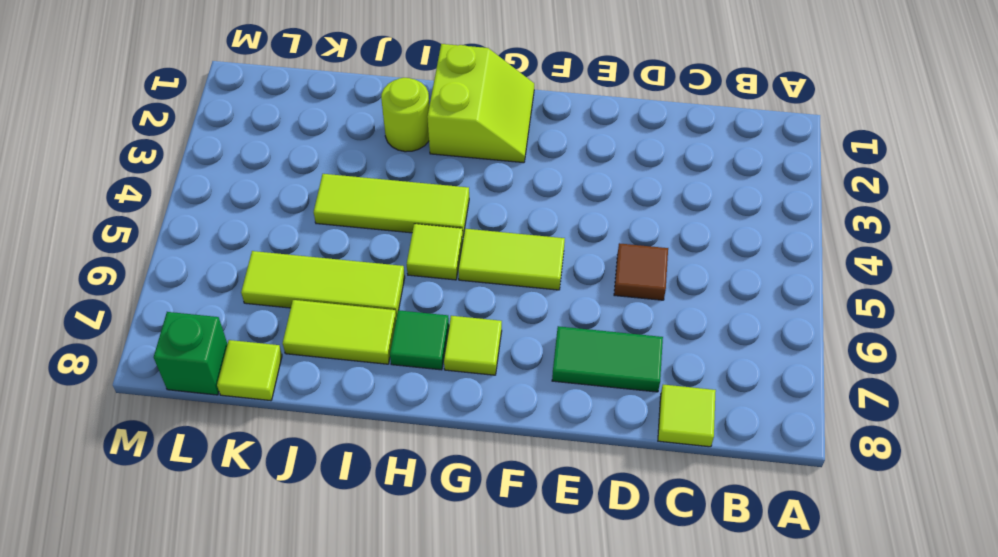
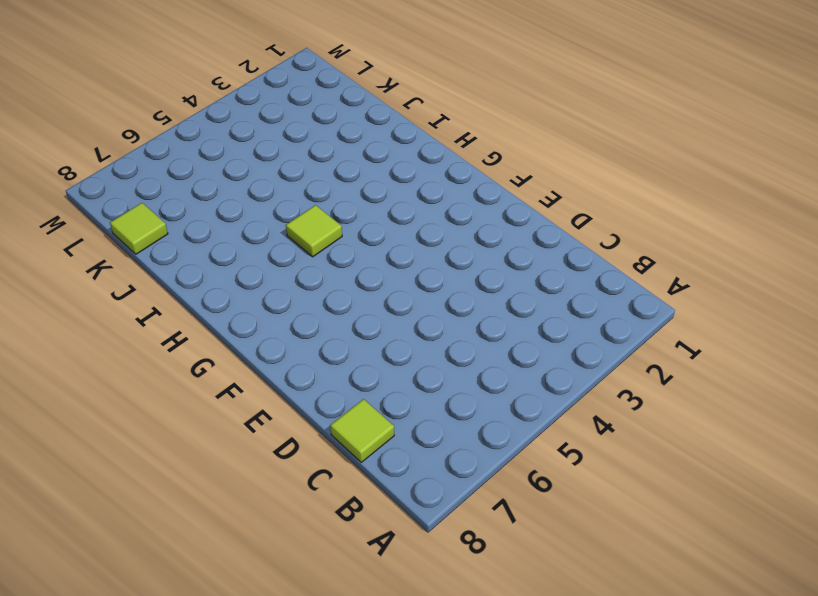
none -> brown 1x1 tile [614,243,668,300]
none -> green 1x2 tile [552,326,663,392]
none -> lime 1x2 tile [458,229,565,290]

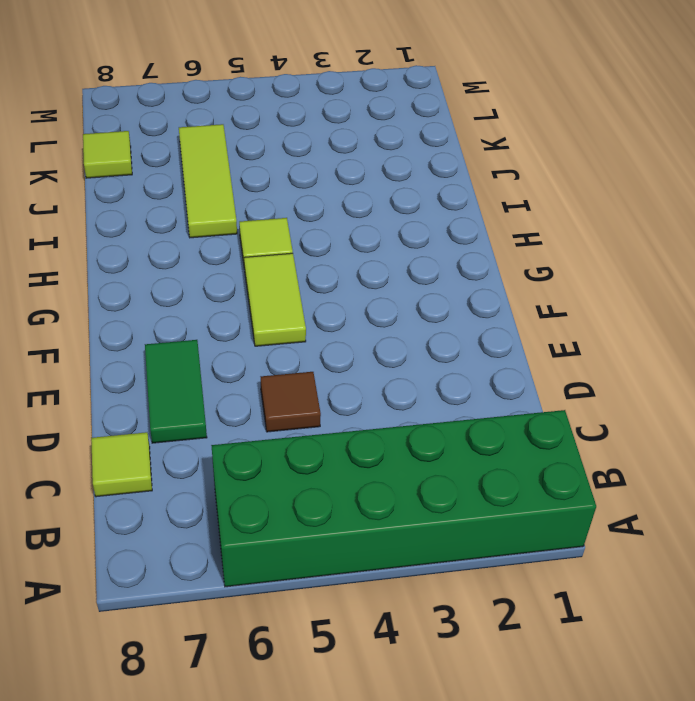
green 2x6 brick [211,410,596,587] -> none
none -> lime 2x2 slope [427,44,534,163]
none -> lime 1x1 tile [444,316,502,375]
none -> lime 1x3 tile [314,174,469,236]

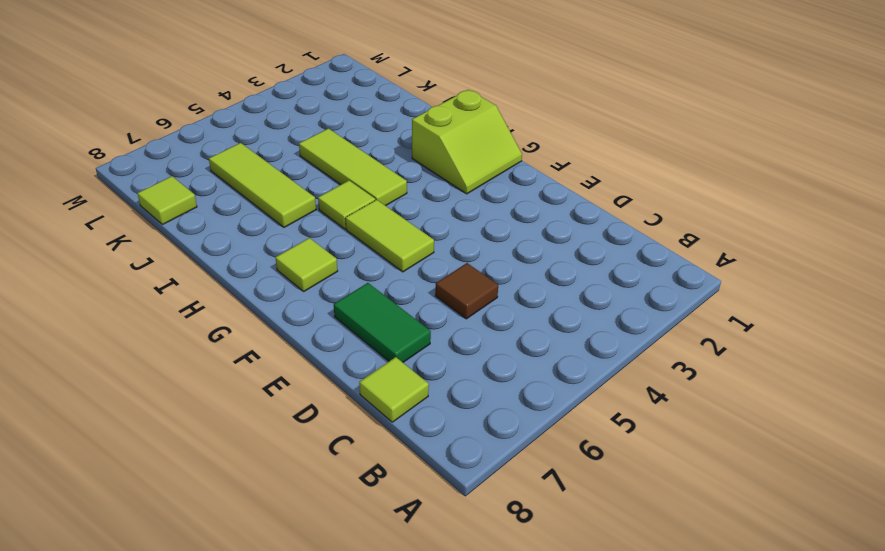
none -> green 1x1 tile [390,310,449,370]
none -> lime 1x1 round brick [381,78,429,152]
none -> lime 1x2 tile [283,300,396,364]

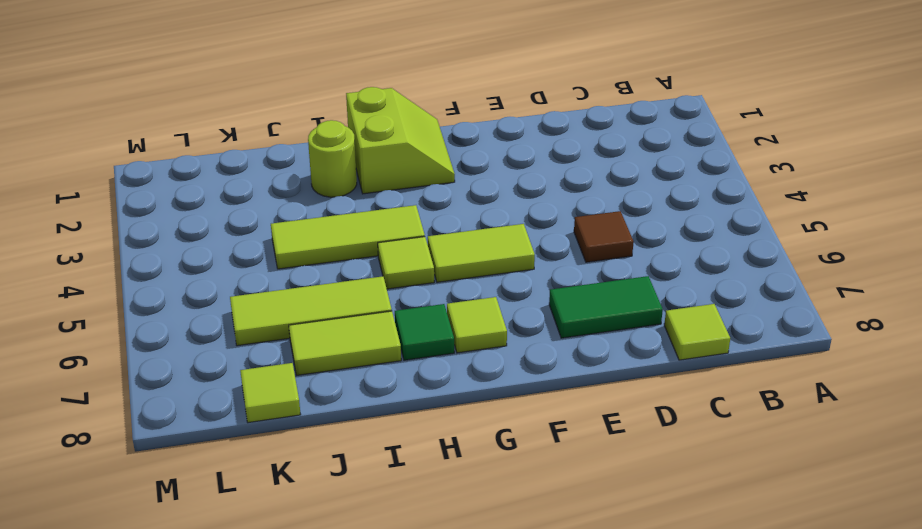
none -> green 1x1 brick [154,312,227,395]

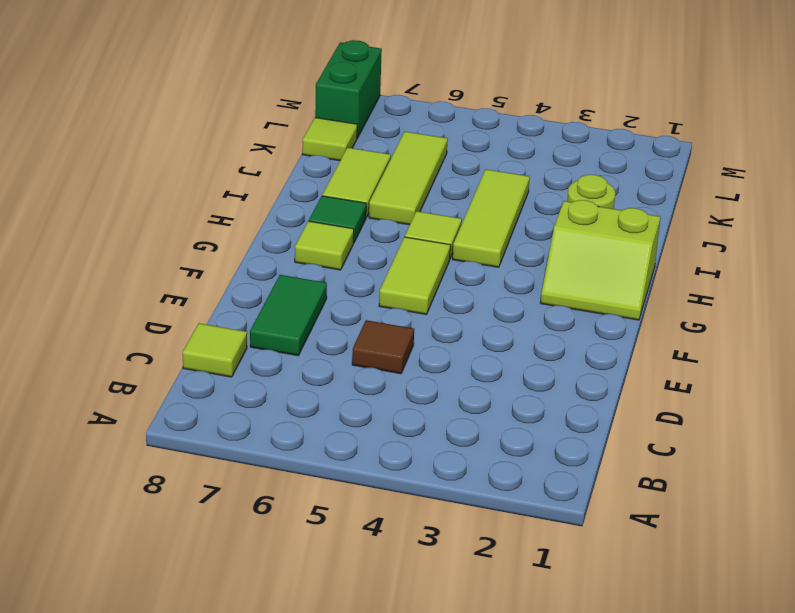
green 1x2 brick [315,40,382,138] -> green 1x1 brick [154,312,227,395]

